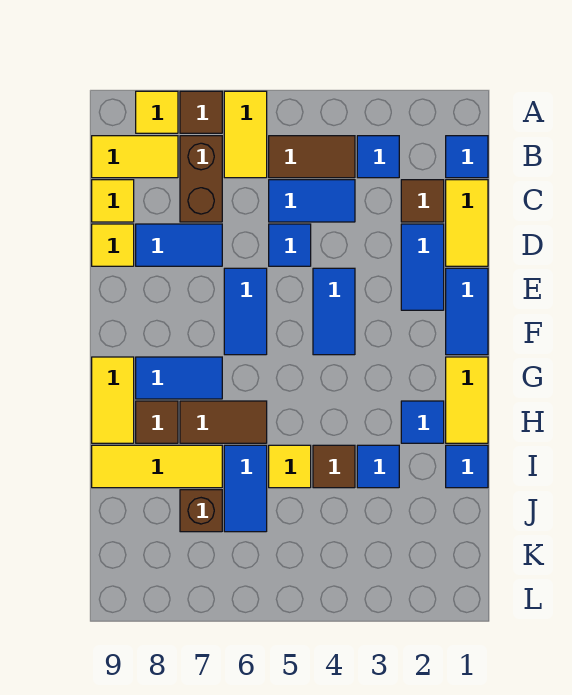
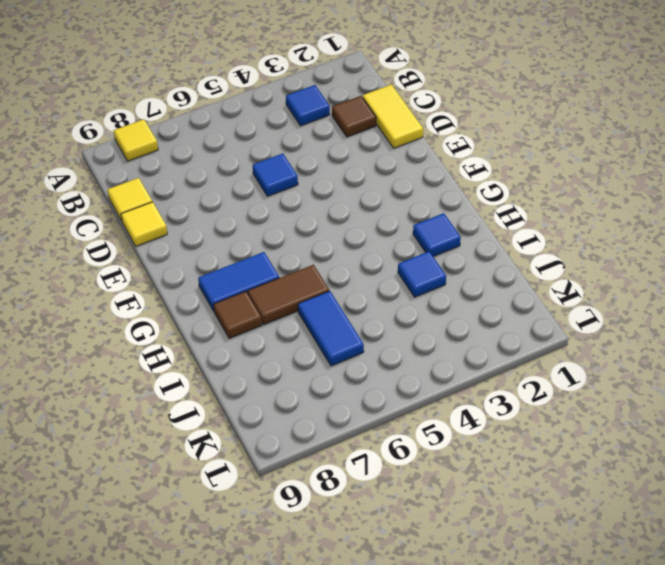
none -> yellow 1x2 tile [224,91,267,178]
none -> brown 1x1 tile [180,91,222,133]
none -> blue 1x1 tile [446,136,488,178]
none -> brown 1x2 tile [269,136,355,178]

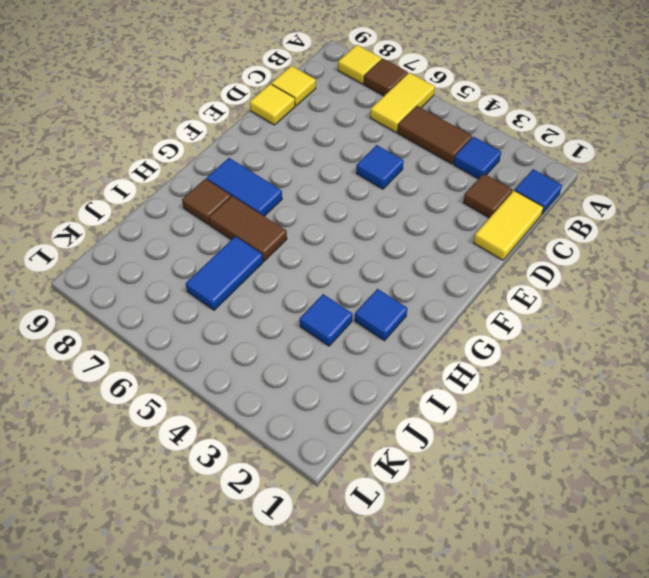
none -> brown 1x2 brick [180,136,222,222]
none -> yellow 1x2 tile [92,136,178,178]
none -> blue 1x2 tile [269,180,355,222]
none -> blue 1x2 tile [401,224,444,310]

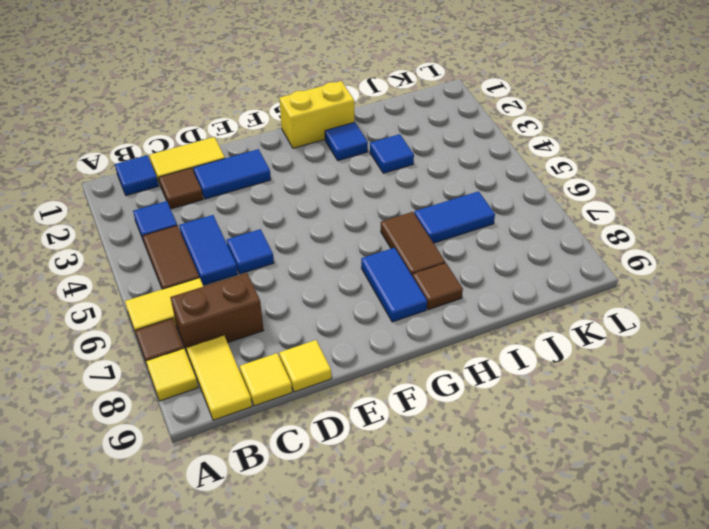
yellow 1x2 brick [279,81,354,148] -> yellow 1x2 tile [446,357,488,443]
none -> blue 1x2 tile [136,224,222,266]
none -> blue 1x2 tile [446,268,488,355]
none -> blue 1x2 tile [313,268,355,355]
none -> blue 1x2 tile [224,268,267,355]

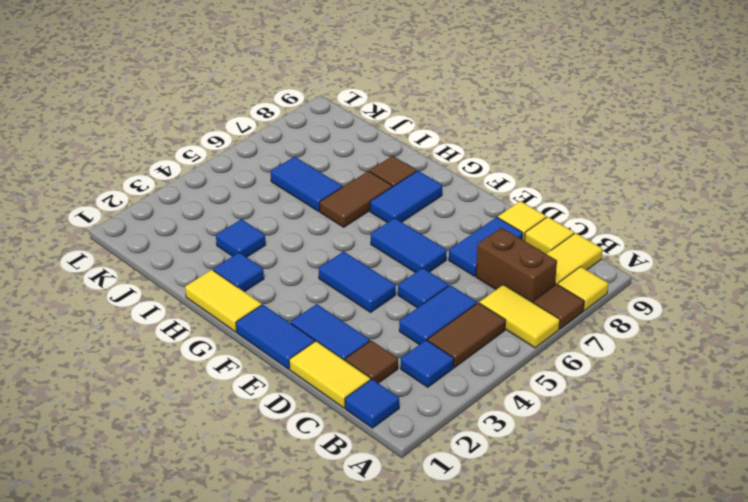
none -> yellow 1x2 tile [92,357,134,443]
none -> blue 1x1 tile [446,445,488,488]
none -> brown 1x1 tile [313,445,355,488]
none -> yellow 1x1 tile [269,445,311,488]

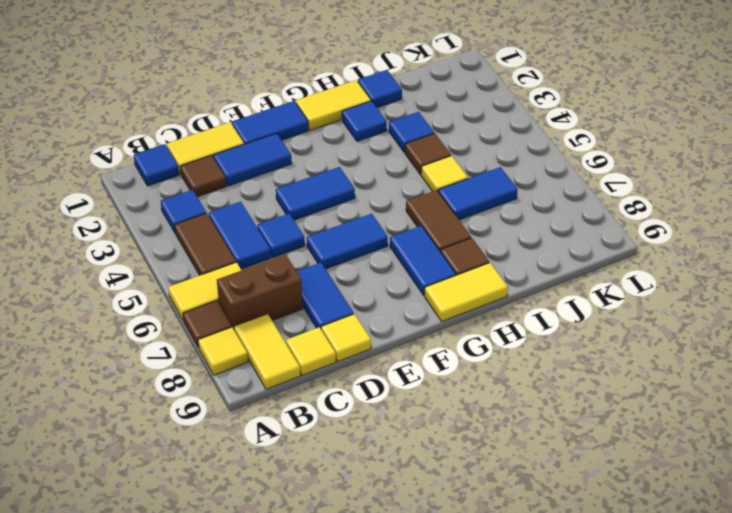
none -> yellow 1x3 tile [92,445,222,488]
none -> brown 1x1 brick [180,490,222,532]

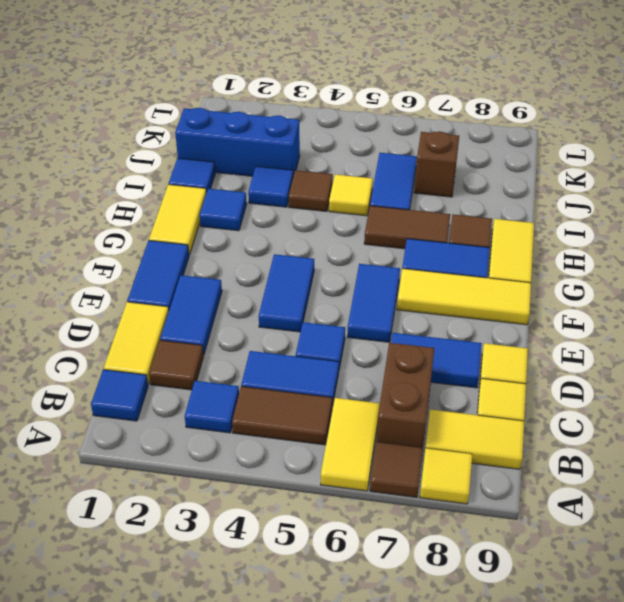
yellow 1x3 tile [397,269,531,325] -> yellow 1x3 tile moved to [92,445,222,488]
blue 1x3 brick [175,108,300,176] -> none

